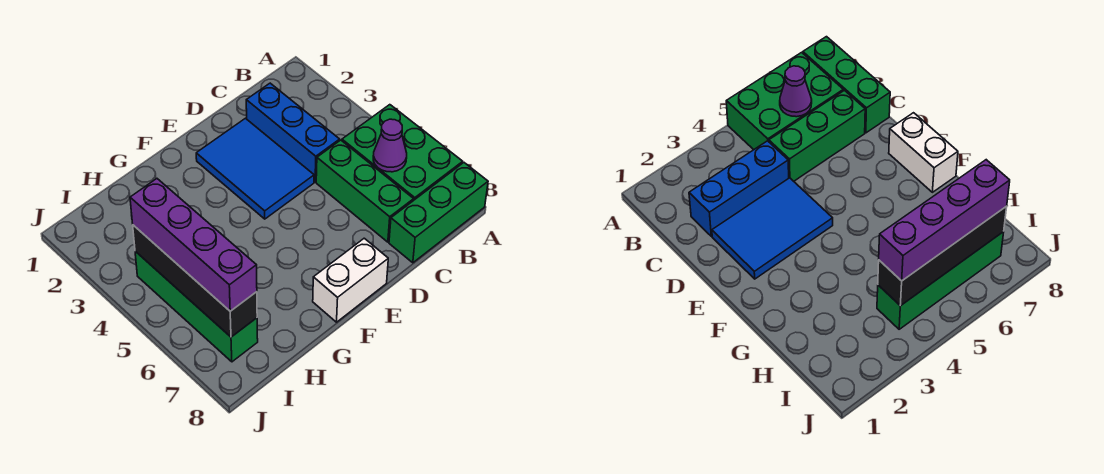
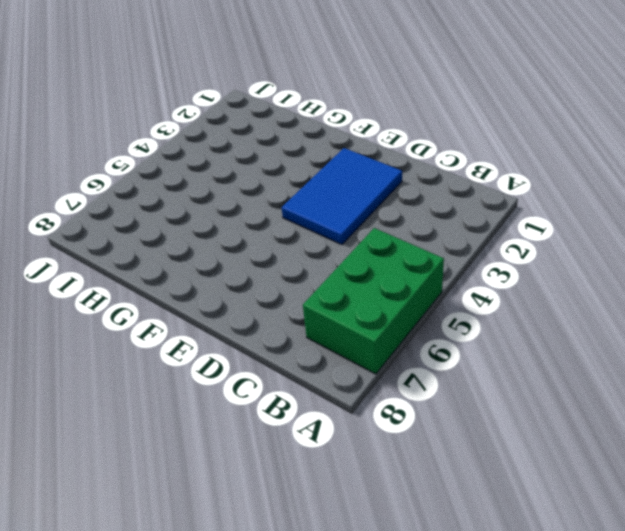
none -> green 1x3 brick [389,163,488,263]
none -> blue 1x3 brick [246,83,340,182]

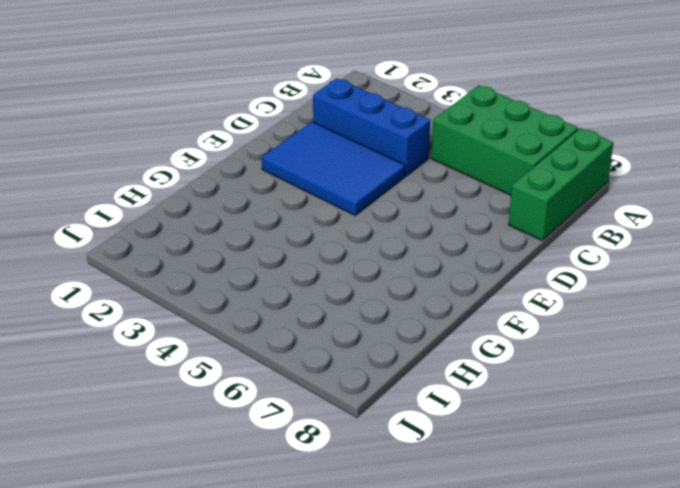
none -> green 1x3 brick [316,140,414,242]
none -> white 1x2 brick [313,238,388,322]

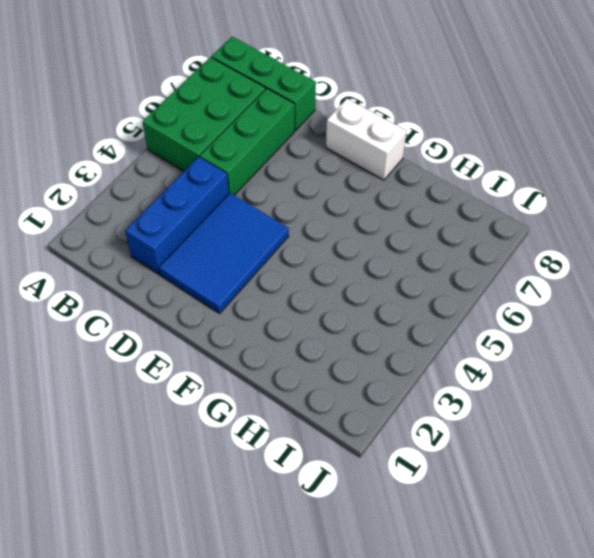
none -> green 1x4 brick [135,251,258,362]
none -> purple 1x1 cone [373,119,407,172]

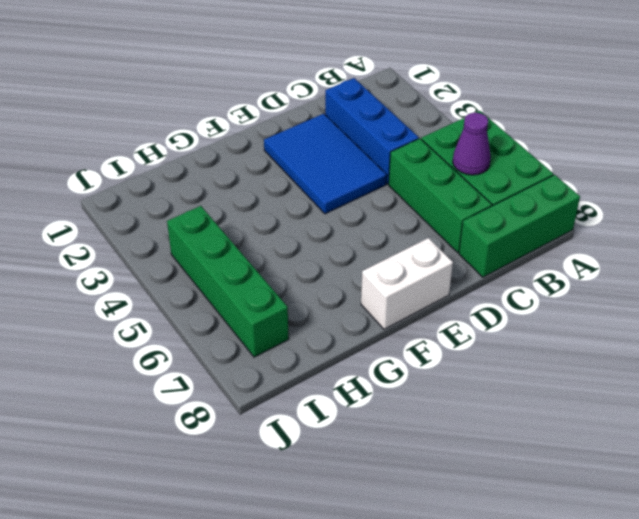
none -> black 1x4 brick [133,225,257,337]
none -> purple 1x4 brick [130,179,257,311]

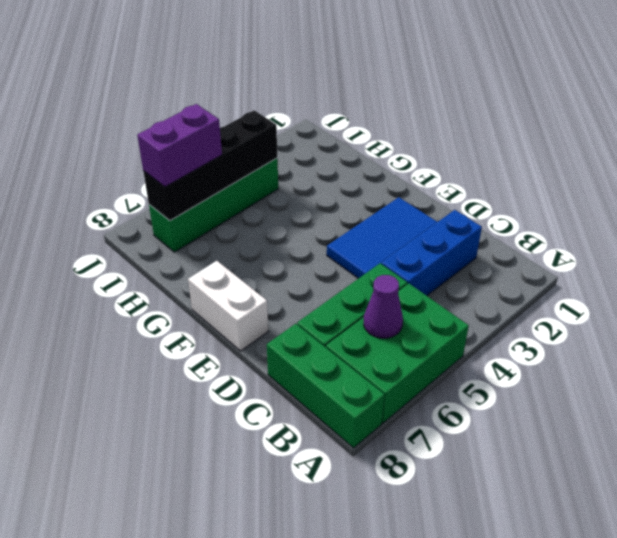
purple 1x2 brick [137,104,222,187] -> purple 1x4 brick [130,179,257,311]

